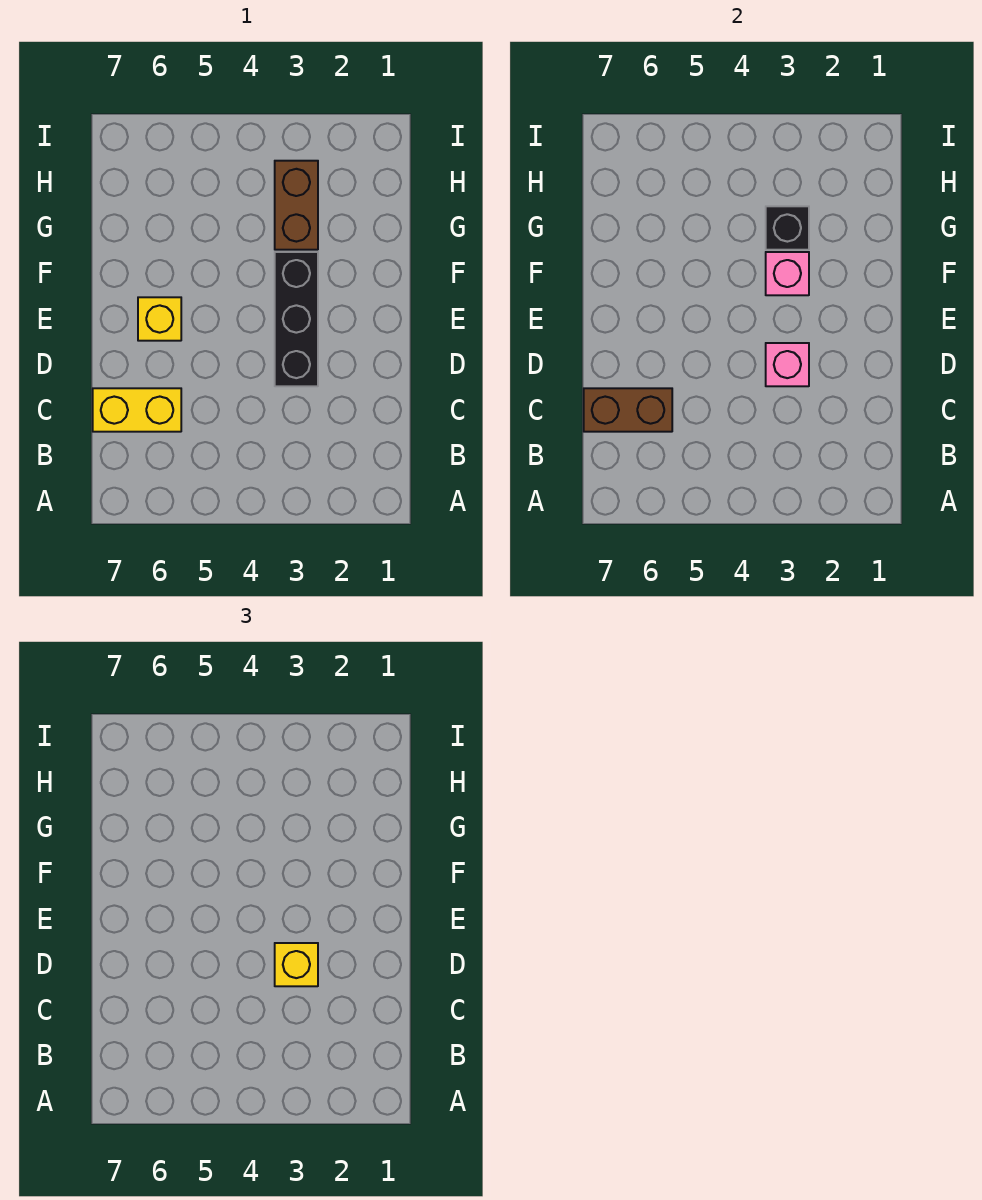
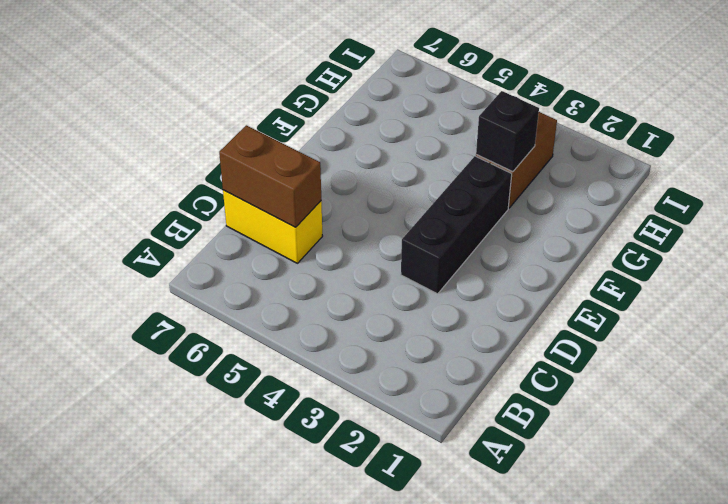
none -> yellow 1x1 brick [138,297,181,341]
none -> pink 1x1 brick [766,343,809,386]

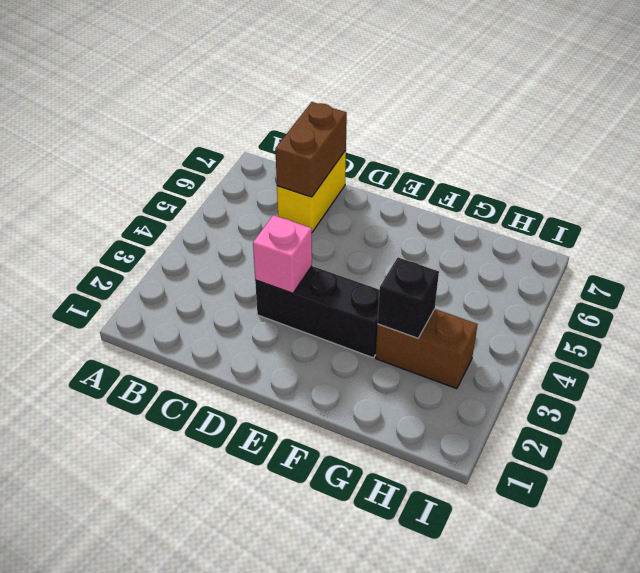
none -> yellow 1x1 brick [138,297,181,341]
none -> pink 1x1 brick [766,252,809,295]

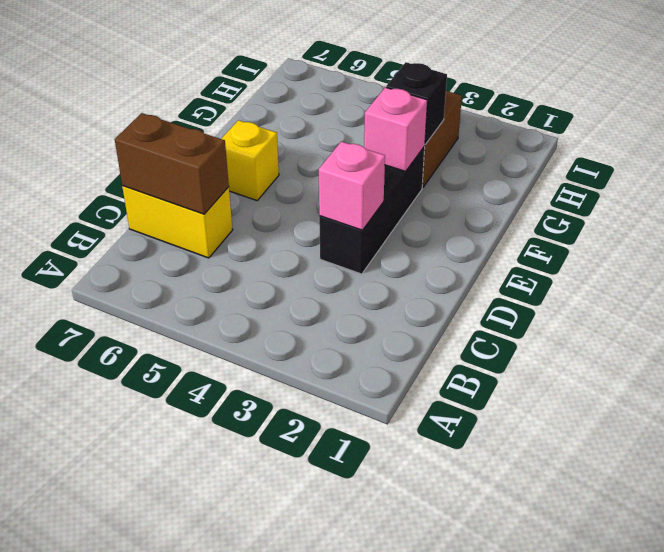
none -> yellow 1x1 brick [275,943,318,986]

